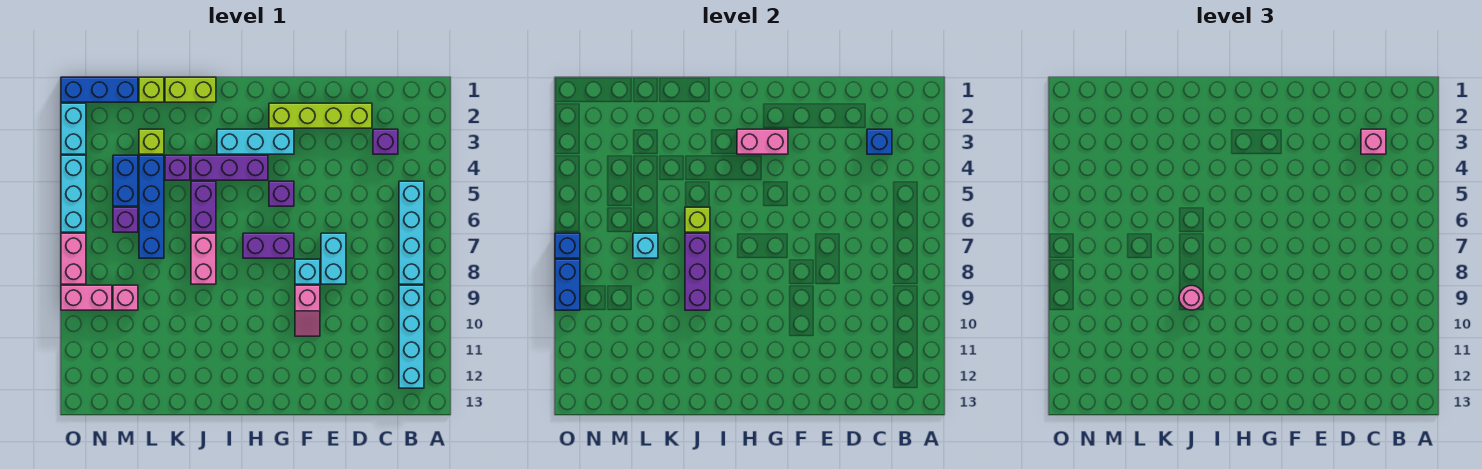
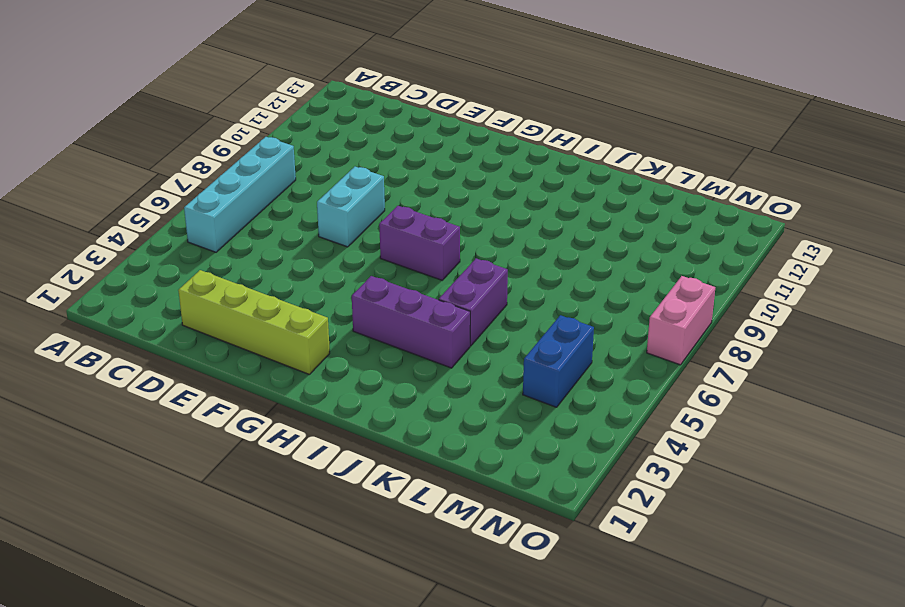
none -> cyan 1x4 brick [399,285,424,388]
none -> purple 1x1 brick [373,129,398,154]
none -> cyan 1x1 brick [295,259,320,284]
none -> pink 1x2 slope [295,285,320,336]

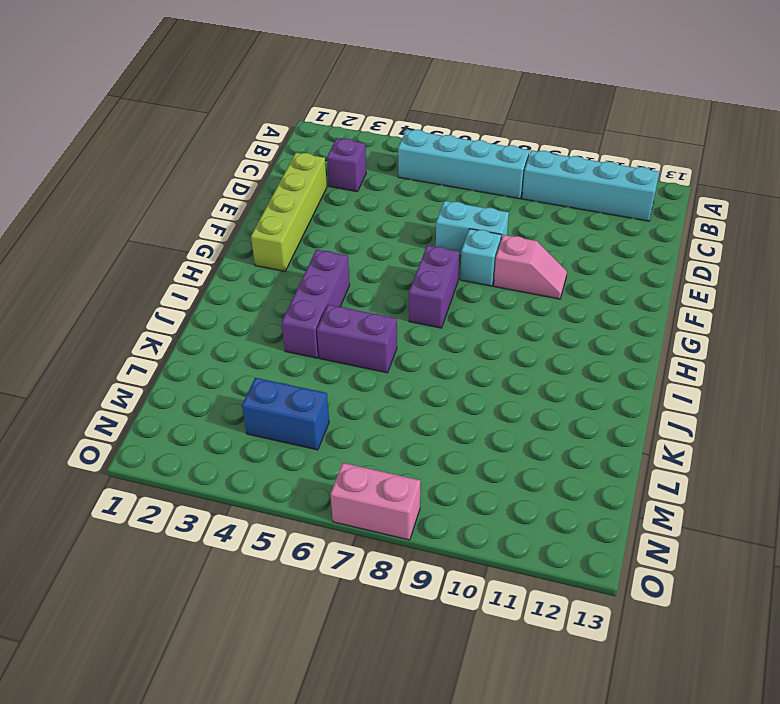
none -> cyan 1x3 brick [217,129,294,154]
none -> purple 1x1 brick [269,181,294,206]
none -> lime 1x2 brick [165,77,216,102]
none -> pink 1x2 brick [191,233,216,284]

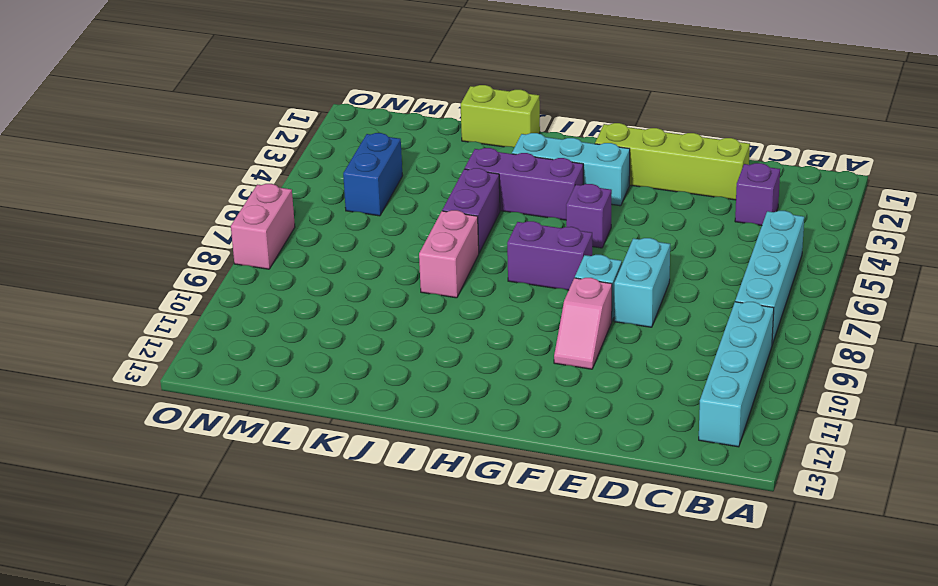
none -> purple 1x1 brick [165,155,190,180]
none -> lime 1x1 brick [139,77,164,102]
none -> lime 1x1 brick [139,129,164,154]
none -> blue 1x4 brick [139,155,164,258]

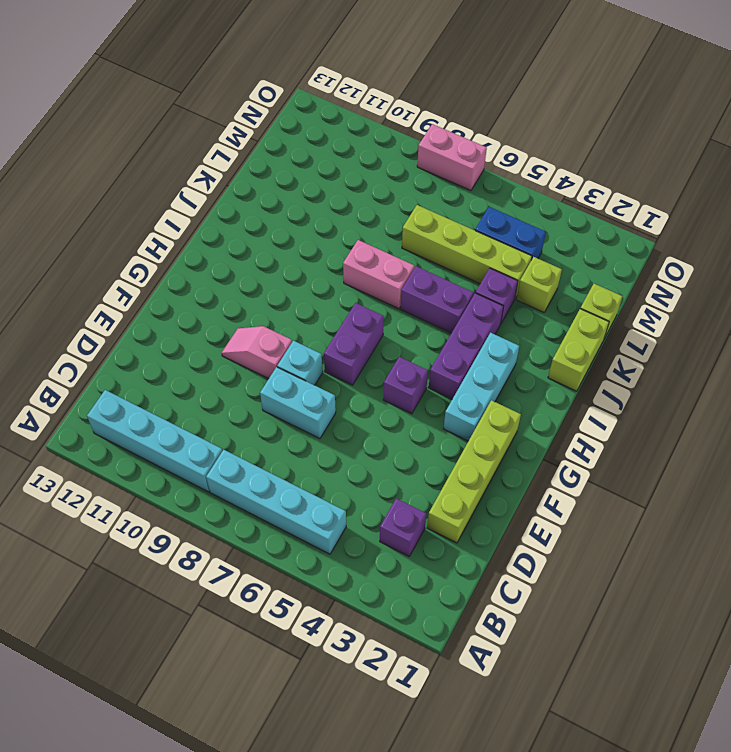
lime 1x4 brick [402,205,532,299] -> blue 1x4 brick [139,155,164,258]
none -> blue 1x3 brick [61,77,138,102]
none -> purple 1x1 brick [113,207,138,232]
none -> pink 1x1 brick [113,285,138,310]
none -> pink 1x2 brick [61,285,112,310]

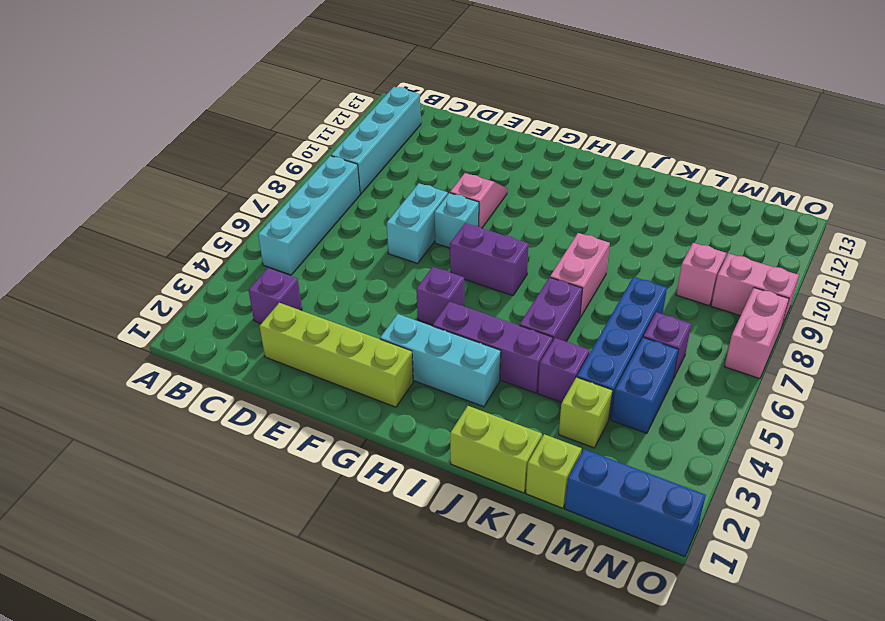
none -> cyan 1x2 brick [61,103,86,154]
none -> cyan 1x3 brick [61,155,86,232]
none -> blue 1x1 brick [867,129,892,154]
none -> pink 1x2 brick [737,129,788,154]

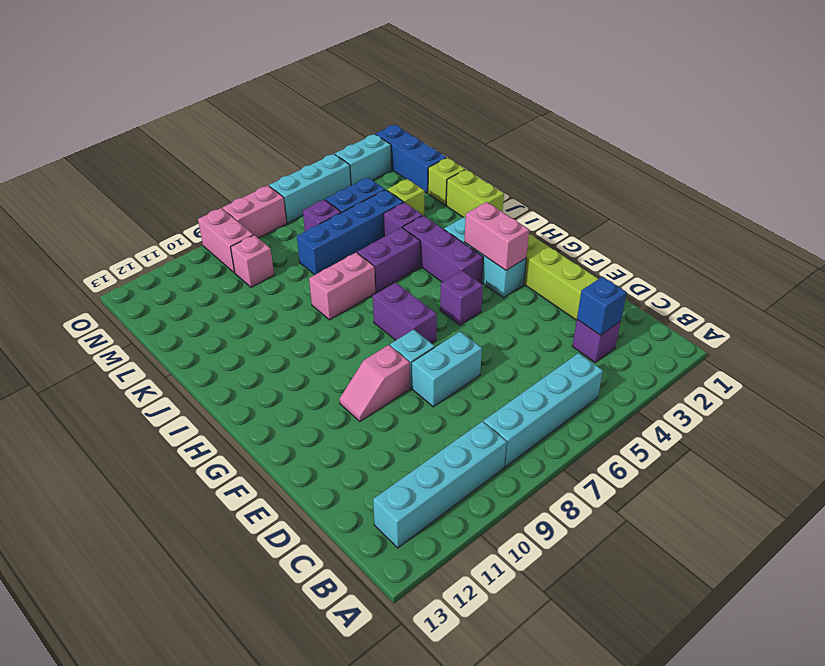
none -> lime 1x1 brick [685,207,710,232]
none -> purple 1x3 brick [685,233,710,310]
none -> cyan 1x1 brick [633,233,658,258]
none -> blue 1x1 brick [555,233,580,258]

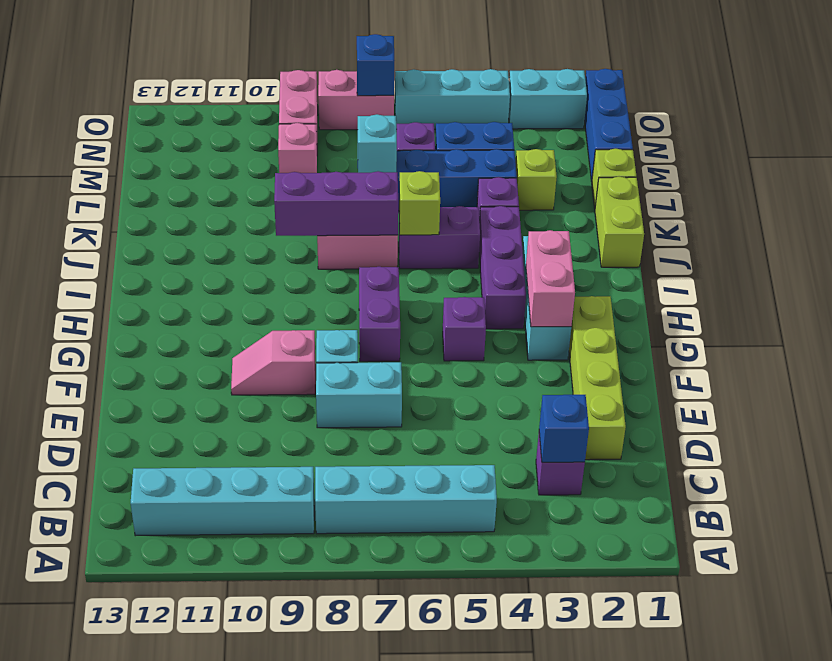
none -> blue 1x2 brick [555,259,580,310]
none -> pink 1x1 brick [1361,129,1386,154]
none -> pink 1x1 round brick [1179,286,1204,310]

